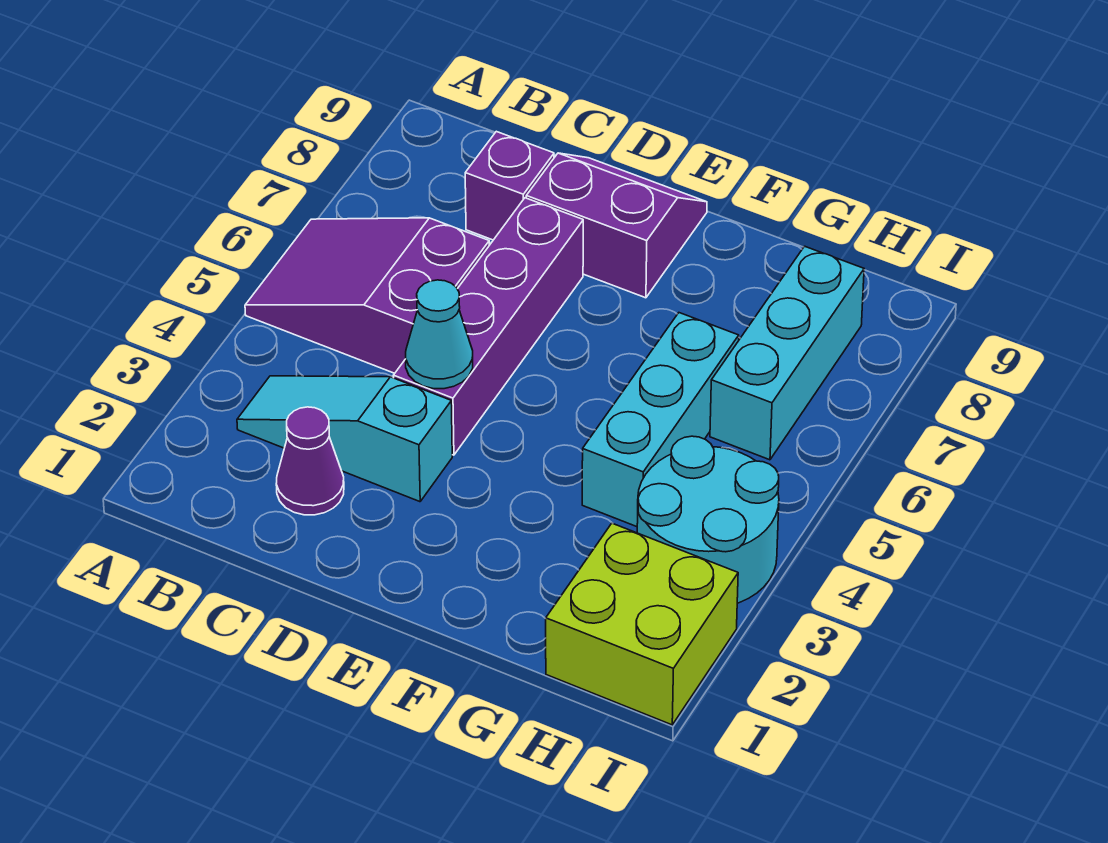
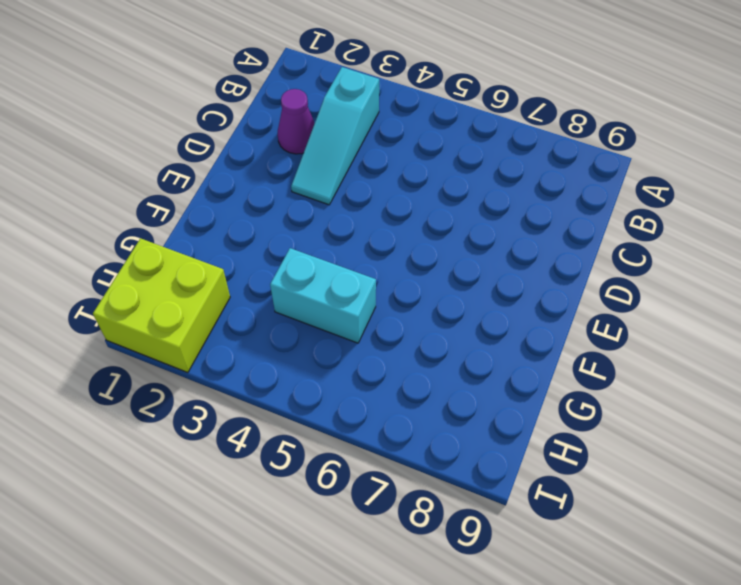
cyan 1x3 slope [291,67,379,205] -> cyan 1x3 slope turned to [237,376,452,502]
cyan 1x2 brick [270,248,376,343] -> cyan 1x3 brick [582,313,739,527]
none -> purple 2x3 slope [245,218,489,373]
none -> purple 1x1 brick [465,131,554,240]

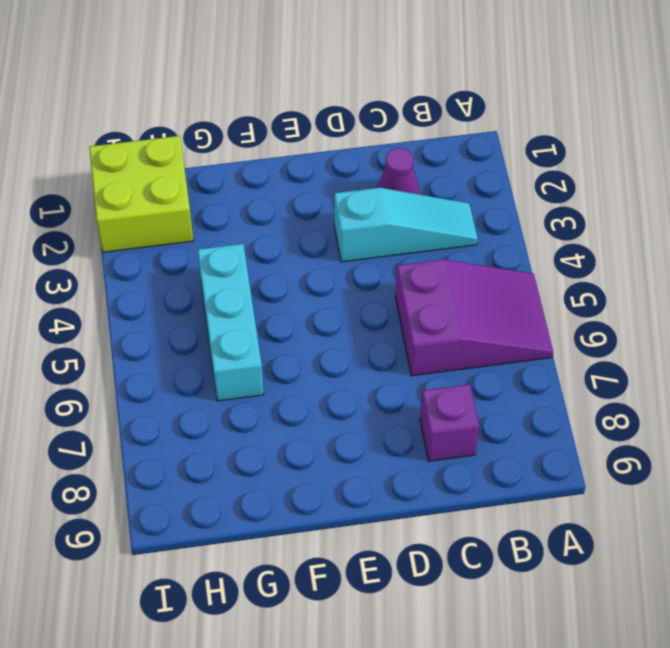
none -> purple 1x4 brick [393,198,583,455]
none -> purple 2x2 slope [526,153,707,298]

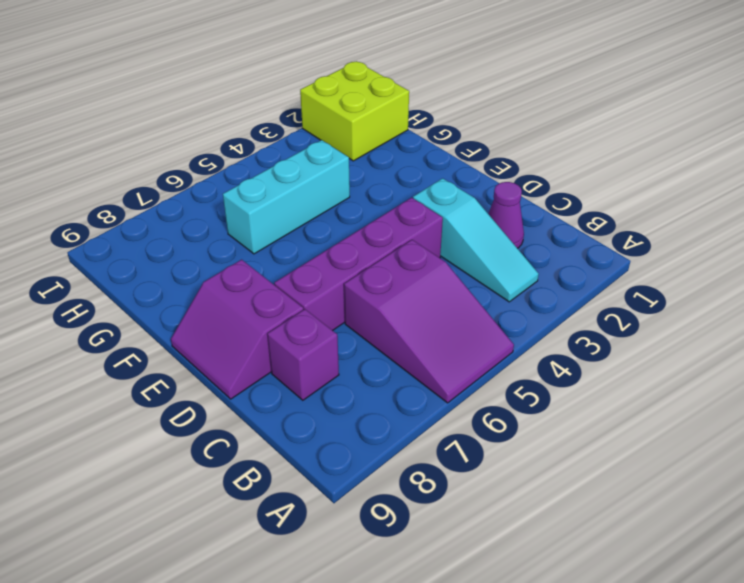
none -> cyan 2x2 round brick [637,436,779,603]
none -> cyan 1x3 brick [710,246,864,460]

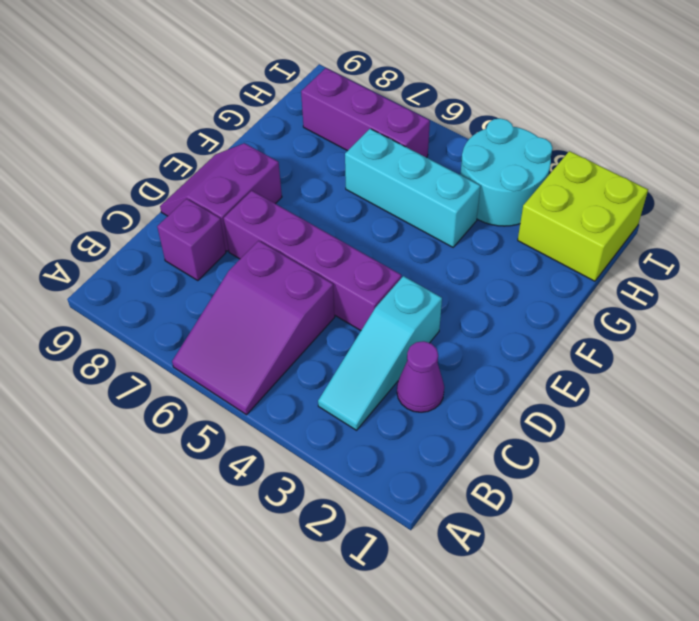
purple 1x3 brick [301,68,430,158] -> cyan 1x3 brick [710,246,864,460]
none -> cyan 1x1 cone [406,280,473,389]

